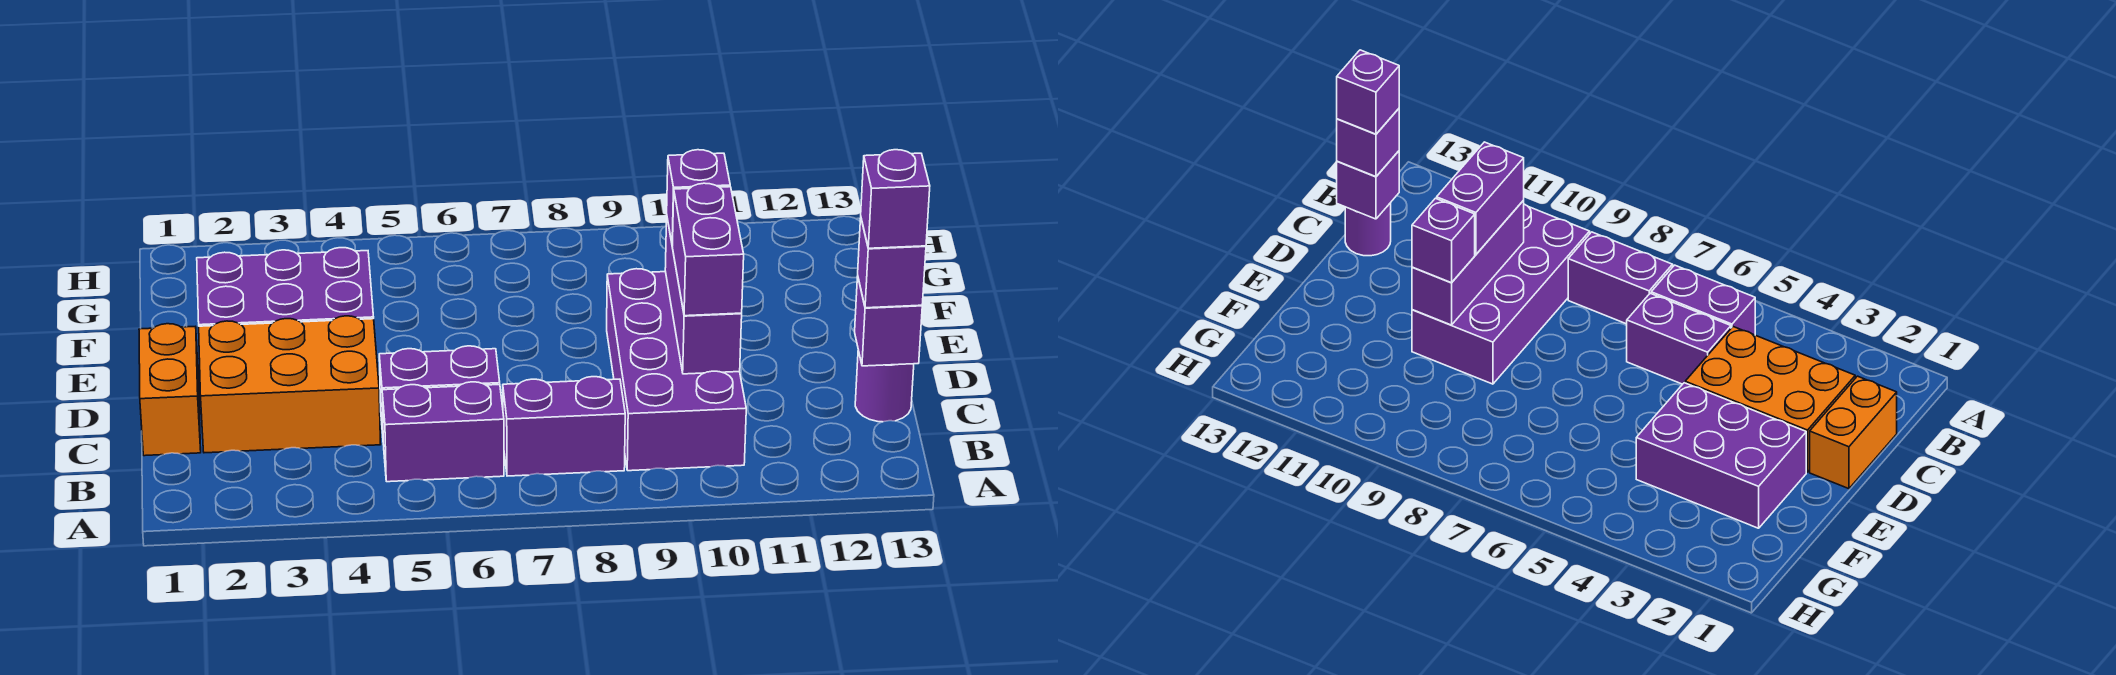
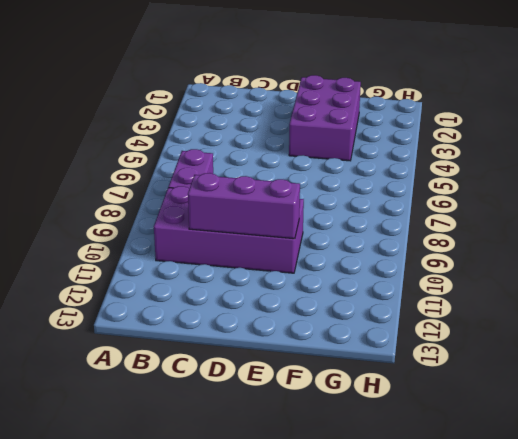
none -> purple 1x2 brick [382,382,504,482]
none -> orange 1x2 brick [139,324,201,456]
none -> orange 2x3 brick [199,316,381,453]

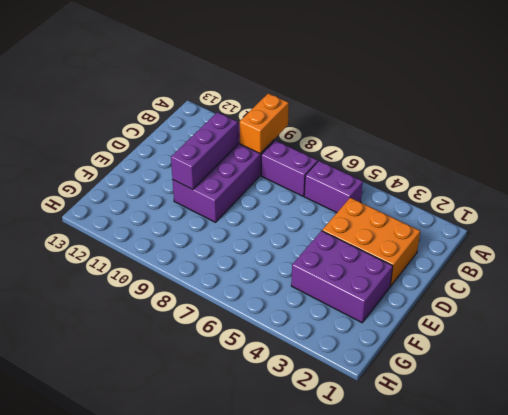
orange 1x2 brick [240,93,289,154] -> orange 1x2 brick moved to [139,324,201,456]
none -> purple 1x2 brick [379,346,500,433]
none -> purple 1x1 round brick [855,350,914,422]
none -> purple 1x1 brick [855,276,922,366]

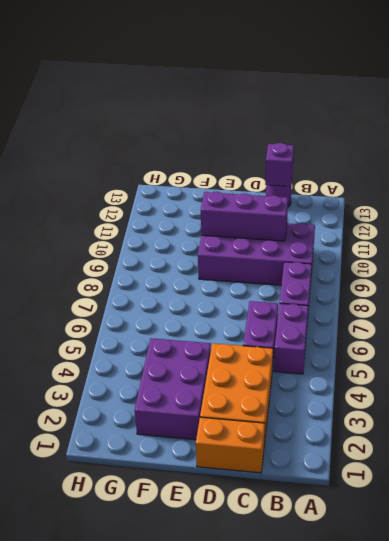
none -> purple 1x2 brick [672,183,744,316]
none -> purple 1x1 brick [858,218,926,308]
none -> purple 1x1 brick [667,150,730,245]

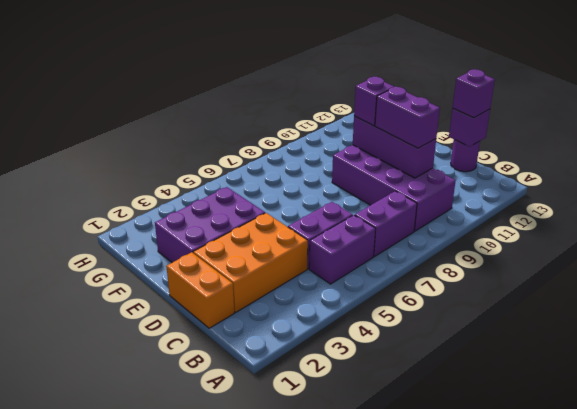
none -> purple 1x1 brick [861,150,930,248]

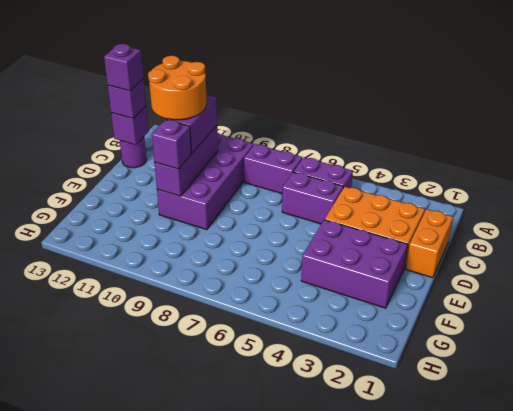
orange 2x2 round brick [148,56,207,120] -> none

